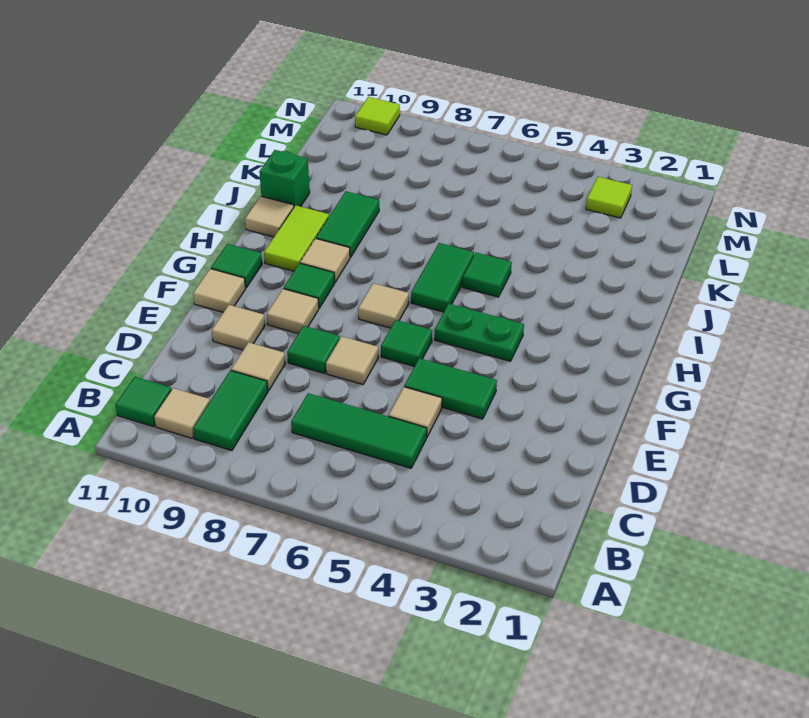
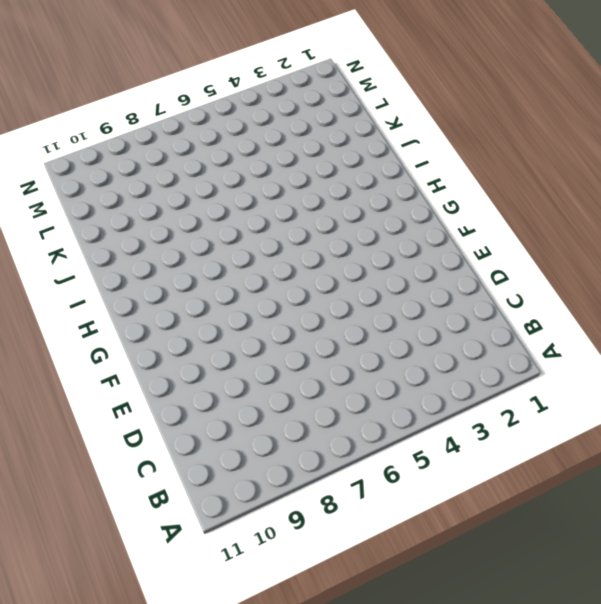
none -> green 1x2 tile [193,370,268,451]
none -> tan 1x1 tile [154,388,210,439]
none -> green 1x1 tile [115,377,171,427]

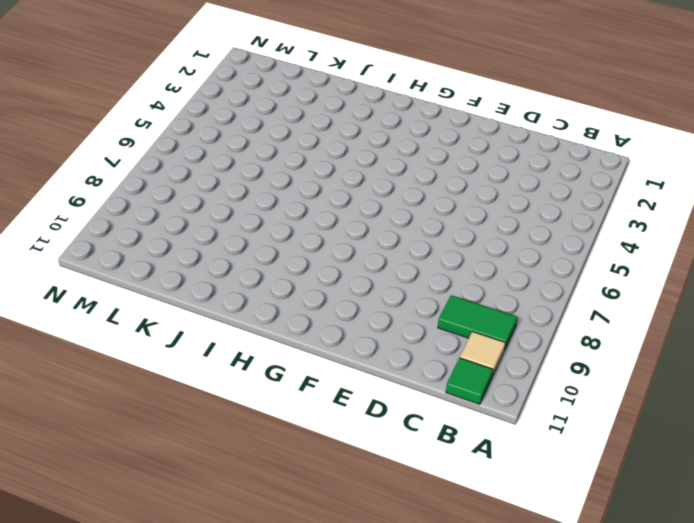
none -> green 1x3 tile [291,393,427,468]
none -> tan 1x1 tile [389,387,442,437]
none -> tan 1x1 tile [231,342,285,391]

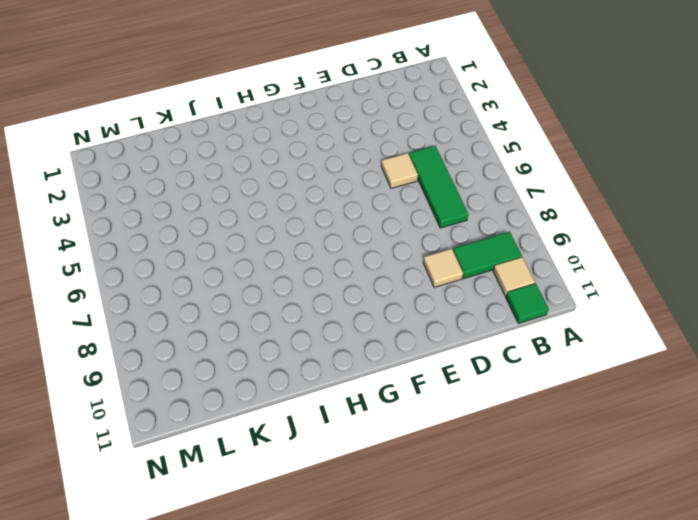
none -> green 1x2 tile [405,358,497,419]
none -> tan 1x1 tile [326,337,378,385]
none -> green 1x1 tile [287,326,340,373]

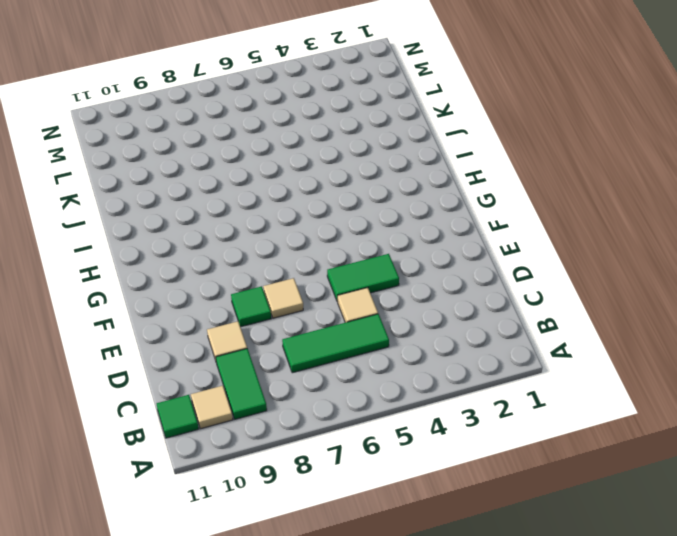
none -> tan 1x1 tile [212,305,265,350]
none -> green 1x1 tile [381,320,432,366]
none -> tan 1x1 tile [267,289,319,334]

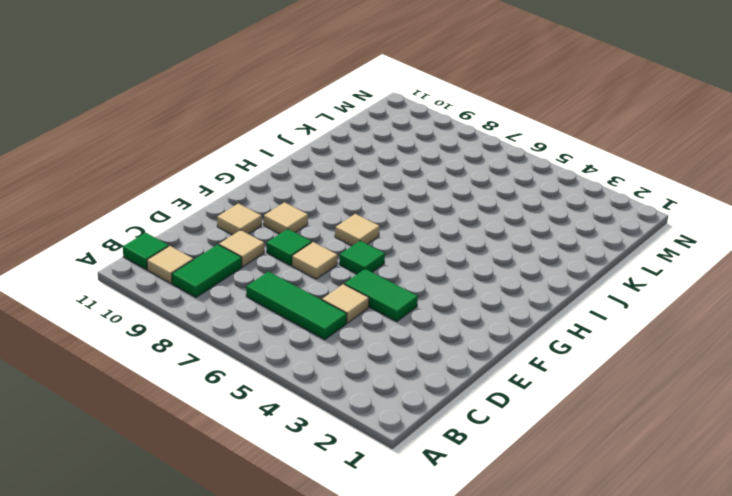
none -> tan 1x1 tile [193,269,245,312]
none -> green 1x2 plate [435,304,524,361]
none -> green 1x1 tile [284,263,335,308]

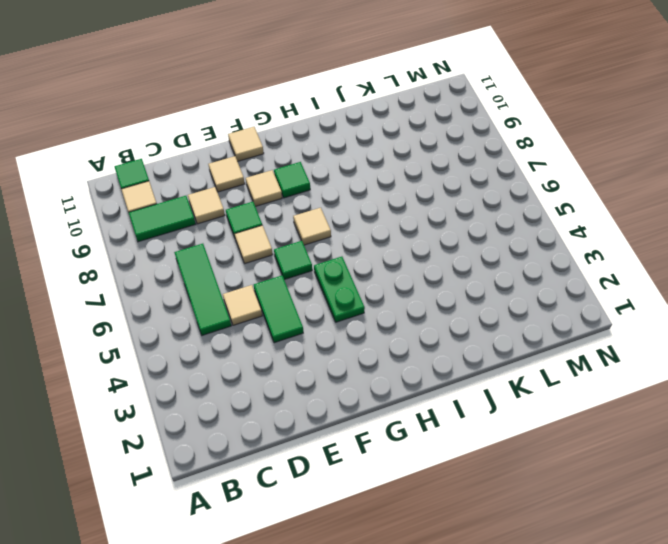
none -> green 1x1 tile [211,244,262,288]
none -> green 1x2 tile [411,243,474,312]
none -> tan 1x1 tile [300,238,350,282]

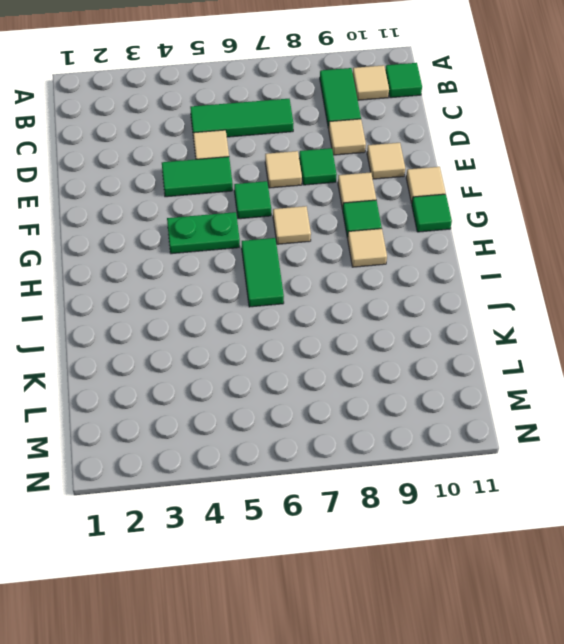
none -> lime 1x2 tile [264,205,329,271]
none -> green 1x1 tile [463,253,512,297]
none -> green 1x2 tile [316,191,379,258]

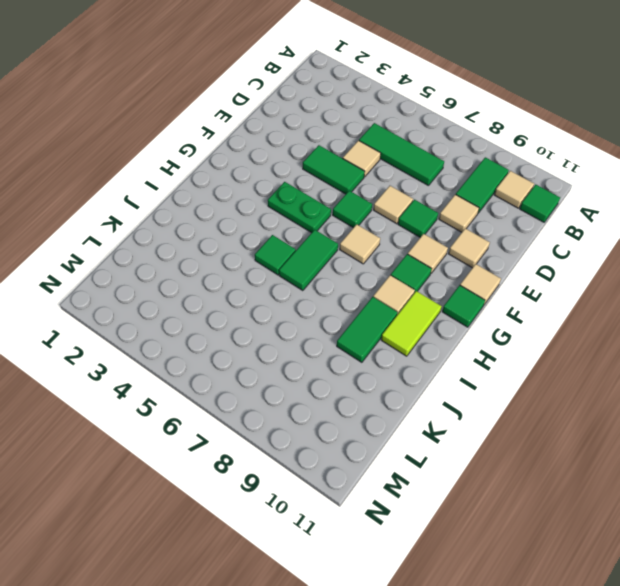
none -> tan 1x1 tile [245,196,294,237]
none -> green 1x1 brick [259,150,310,207]
none -> lime 1x1 tile [586,177,632,218]

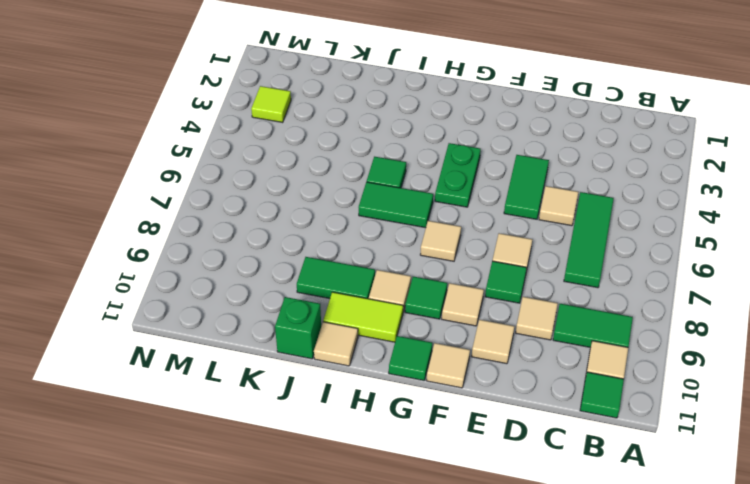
none -> green 1x1 tile [381,320,432,366]
none -> lime 1x1 tile [355,97,400,135]

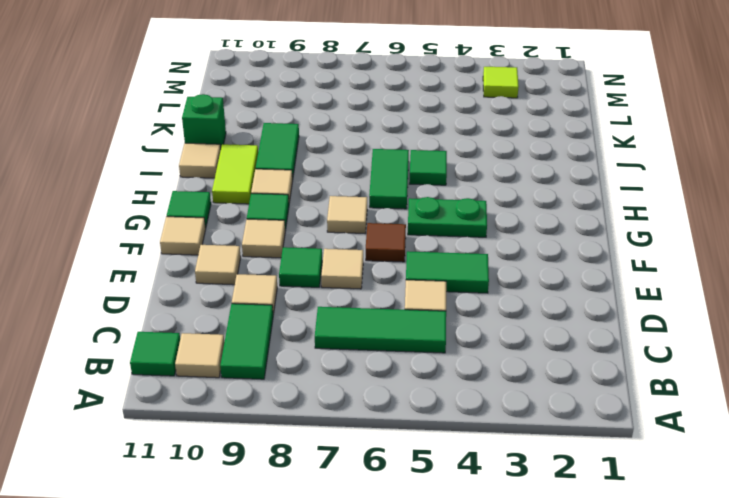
brown 1x1 tile [366,223,406,262] -> green 1x1 tile [381,320,432,366]
none -> lime 1x1 tile [355,97,400,135]

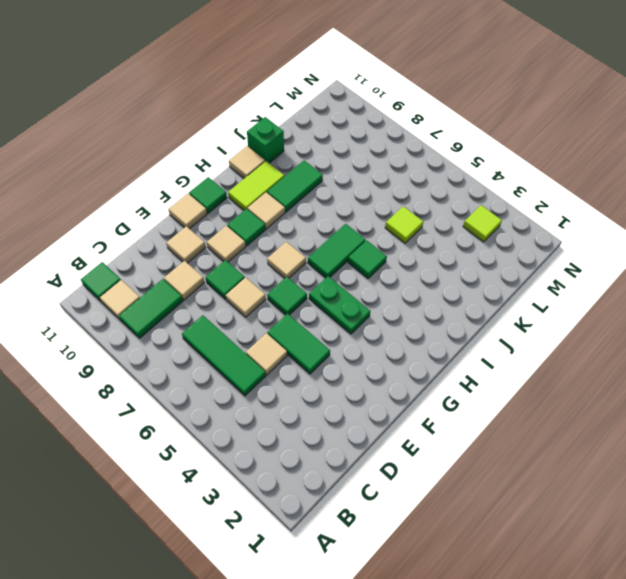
lime 1x1 tile [385,206,423,243] -> lime 1x1 tile moved to [355,97,400,135]

